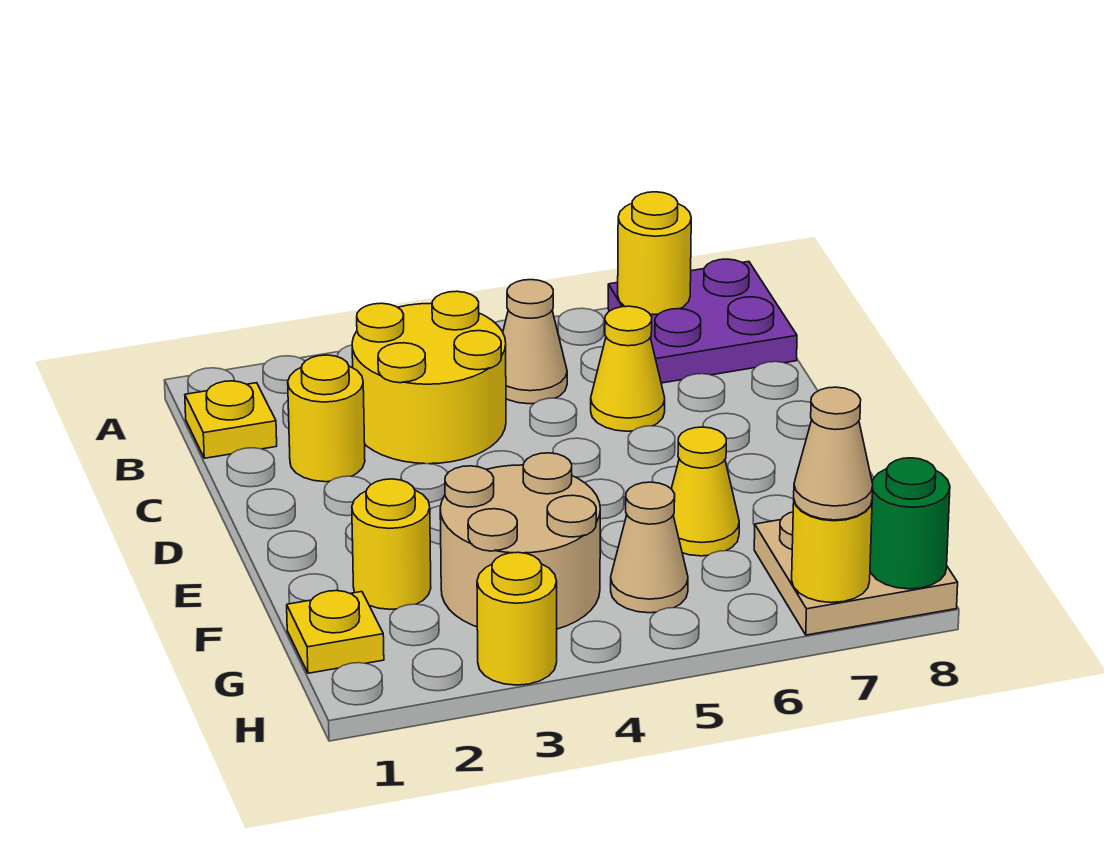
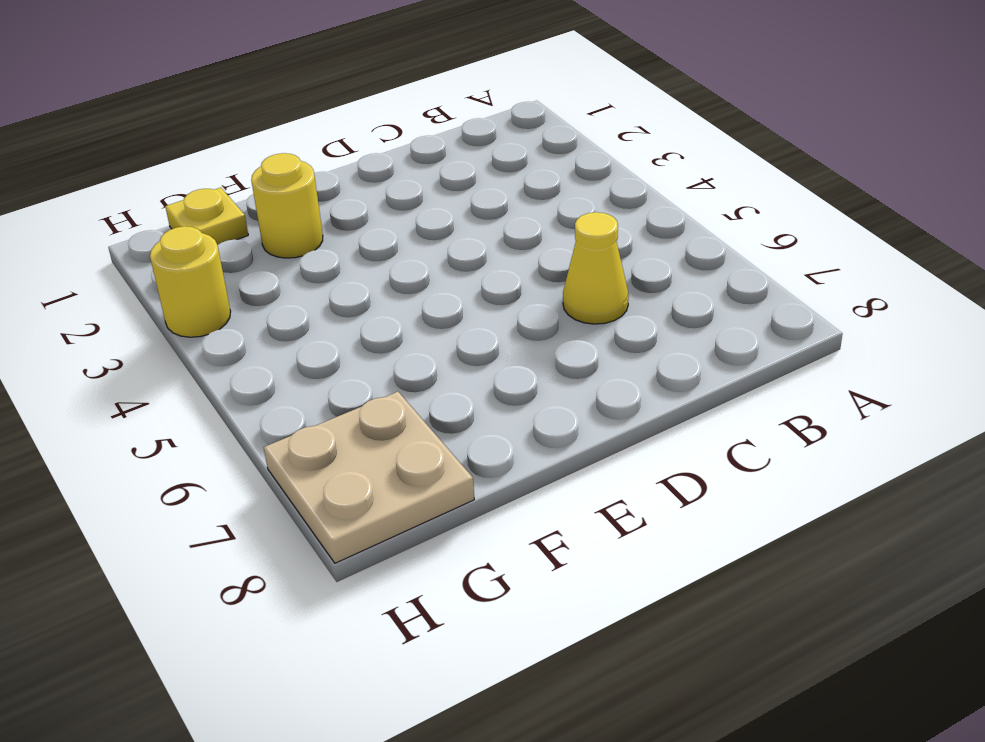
none -> purple 2x2 plate [608,259,797,383]
none -> yellow 1x1 plate [185,381,277,458]
none -> yellow 2x2 round brick [352,291,506,464]

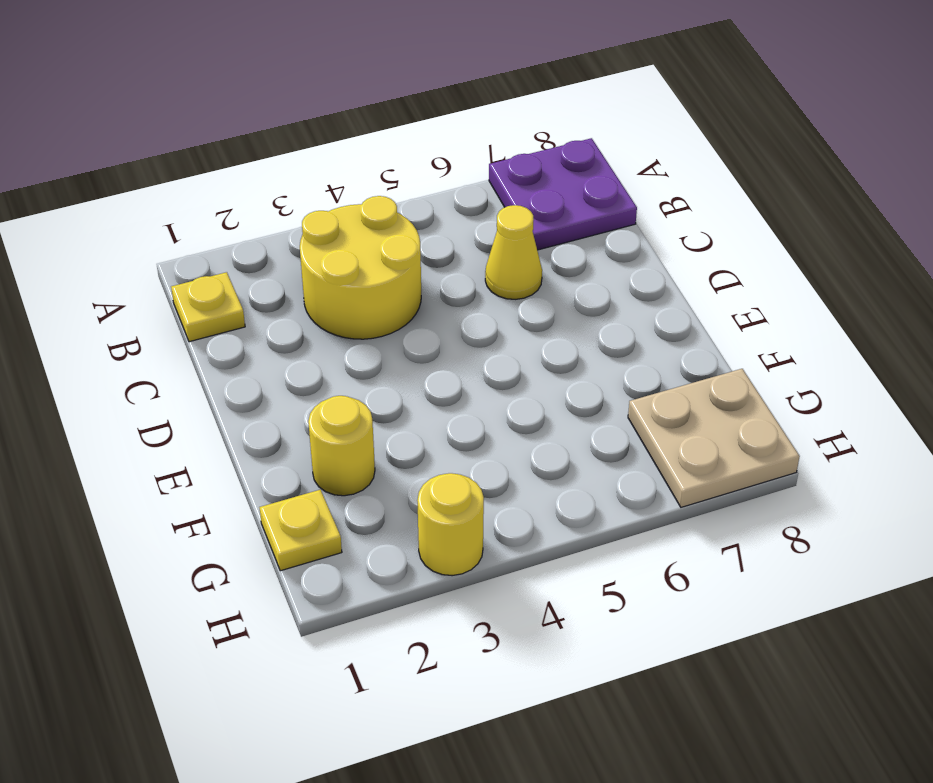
none -> tan 1x1 cone [503,280,567,404]
none -> yellow 1x1 round brick [288,355,365,482]
none -> tan 2x2 round brick [440,453,600,629]

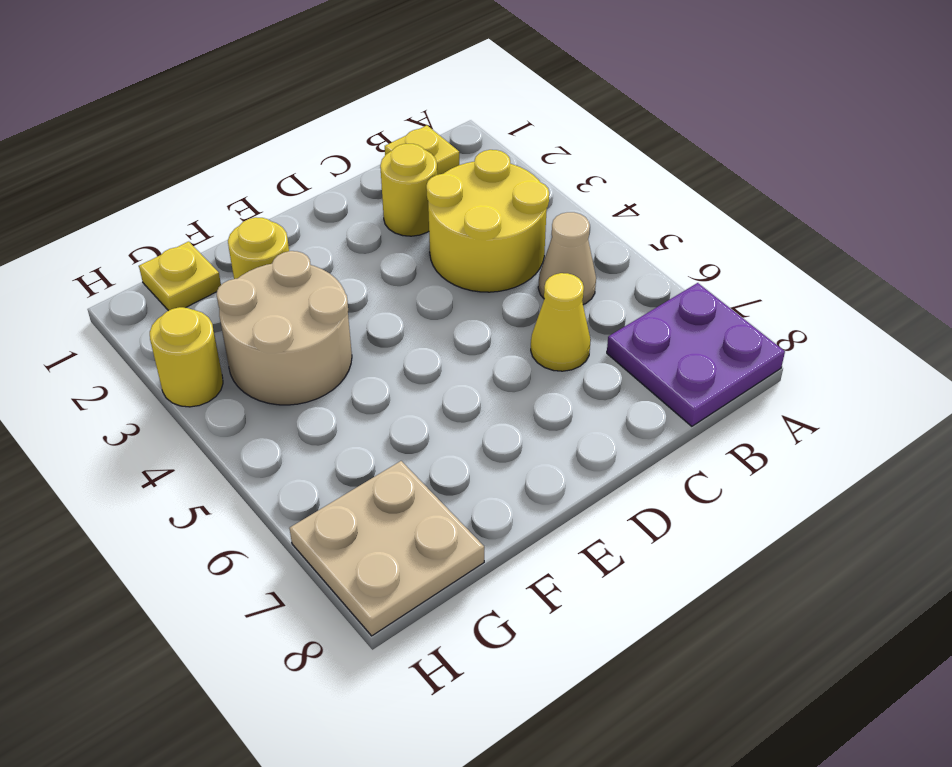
none -> yellow 1x1 cone [671,427,739,556]
none -> tan 1x1 cone [611,482,688,613]
none -> yellow 1x1 round brick [618,192,691,315]

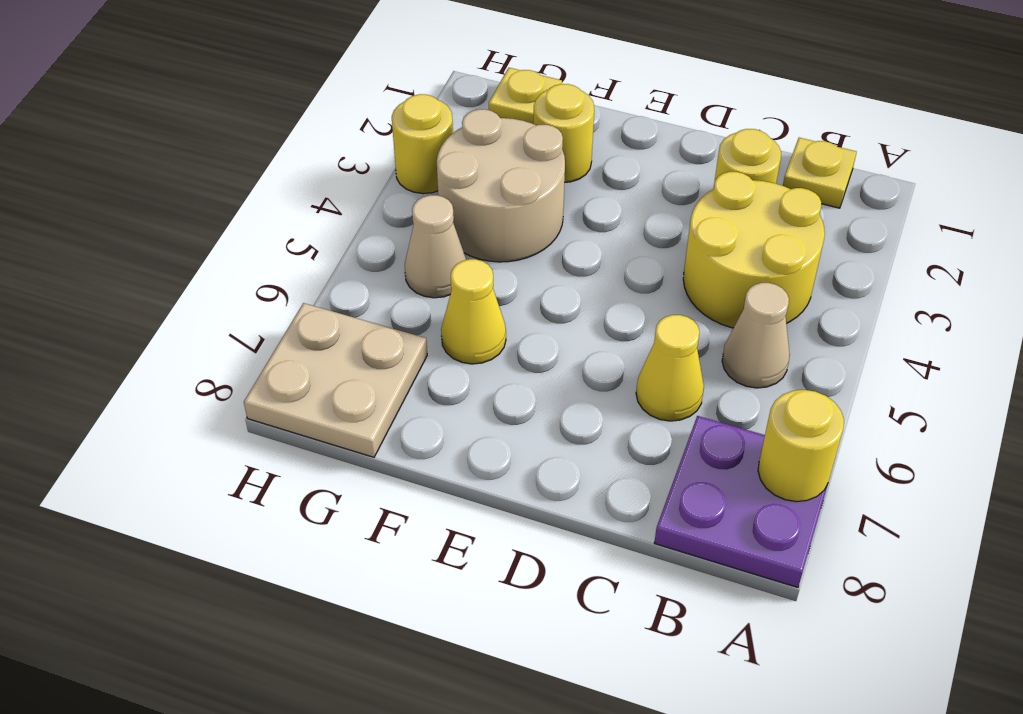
none -> yellow 1x1 round brick [792,501,872,603]
none -> green 1x1 round brick [870,458,950,589]
none -> tan 1x1 cone [794,387,873,520]

